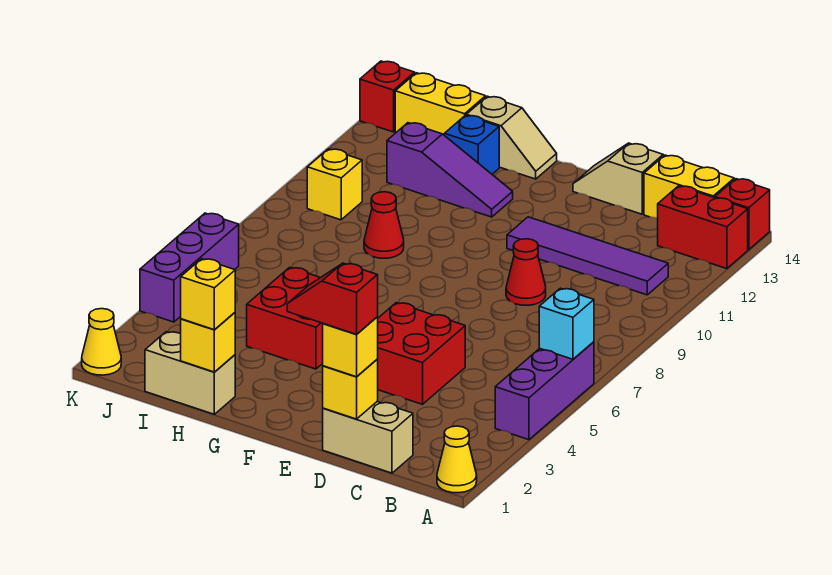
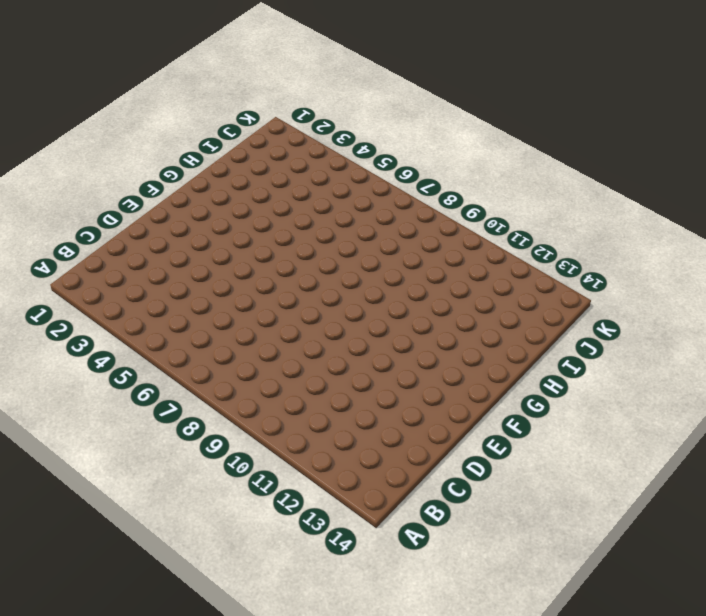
none -> yellow 1x1 cone [437,426,477,493]
none -> purple 1x3 brick [495,342,594,440]
none -> red 1x2 brick [658,186,748,269]

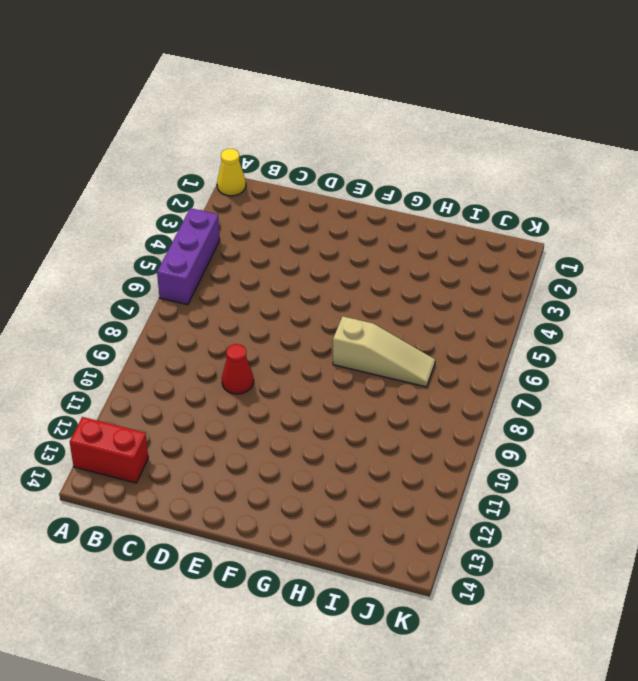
tan 1x3 slope [333,316,435,387] -> none
none -> red 1x1 brick [715,179,770,250]
none -> purple 1x4 tile [507,217,668,295]
none -> yellow 1x2 brick [644,155,734,219]

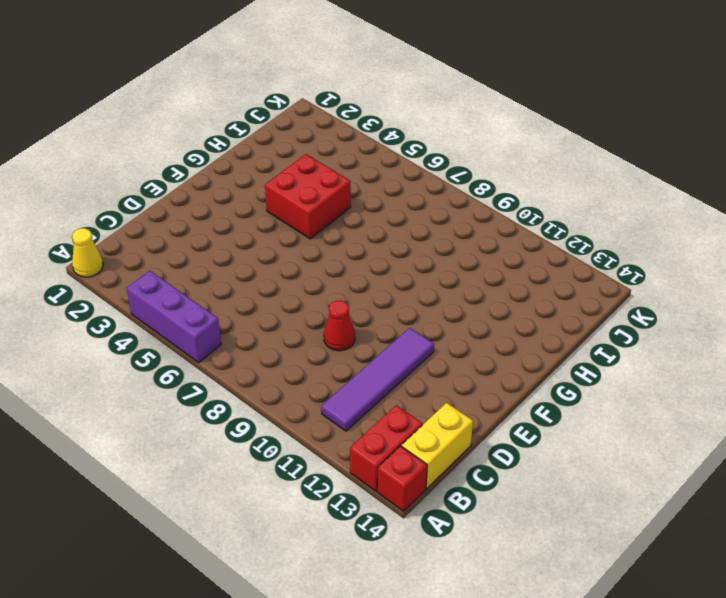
none -> tan 1x2 brick [323,402,413,473]
none -> red 2x2 brick [378,303,465,404]
none -> tan 1x2 slope [573,143,663,214]

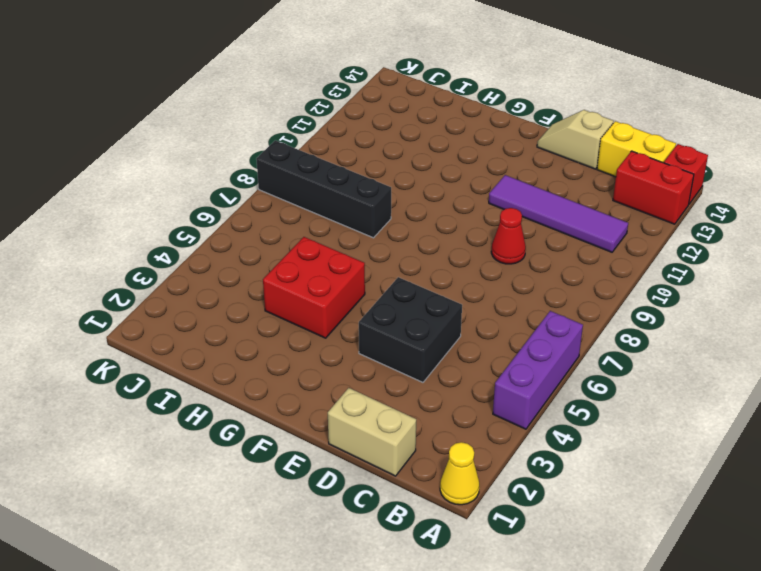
black 2x2 brick [359,277,462,382] -> red 2x2 brick [378,303,465,404]
black 1x4 brick [256,140,391,238] -> none
none -> purple 1x3 slope [387,123,513,217]
none -> tan 1x2 slope [466,96,557,179]
none -> tan 1x2 brick [145,332,235,414]

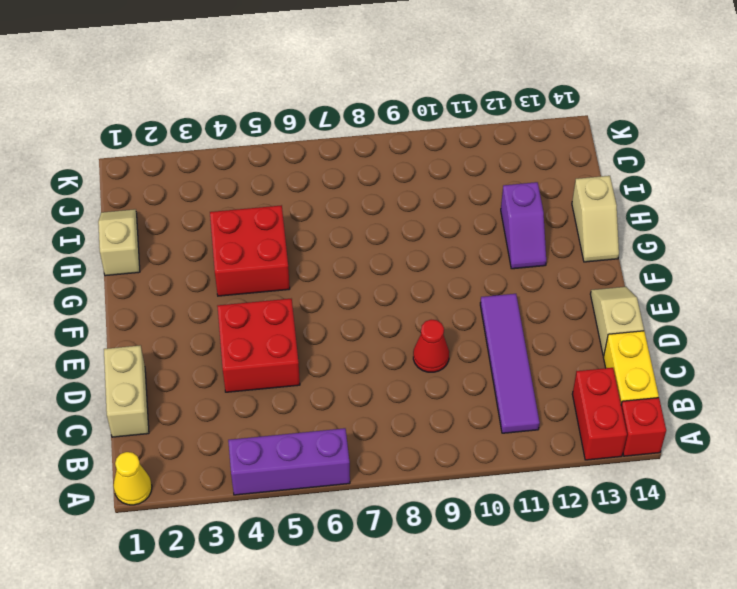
purple 1x2 slope [501,182,546,269] -> purple 1x3 slope [387,123,513,217]
tan 1x2 slope [98,209,140,276] -> tan 1x2 brick [145,332,235,414]
none -> red 1x1 cone [364,192,404,258]
none -> blue 1x1 brick [444,115,499,174]
none -> yellow 1x2 brick [395,73,486,135]

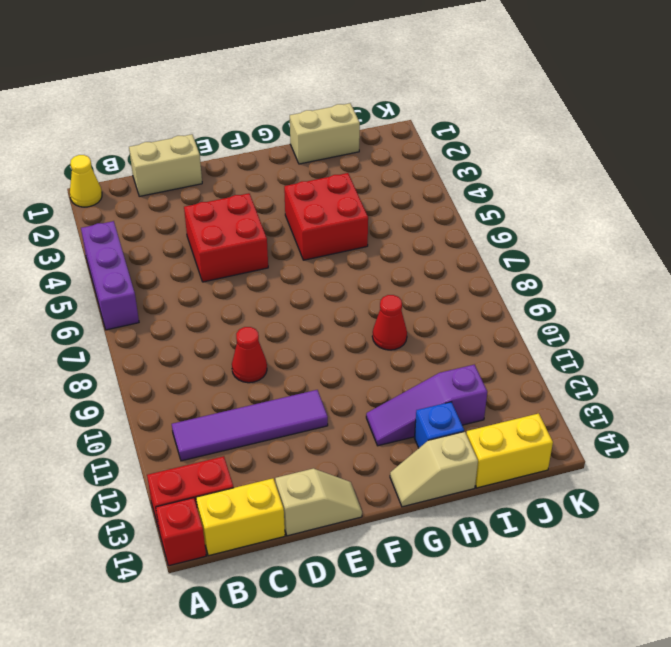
none -> yellow 1x1 brick [307,149,362,220]
none -> yellow 1x1 cone [82,309,121,375]
none -> purple 1x3 brick [140,213,239,322]

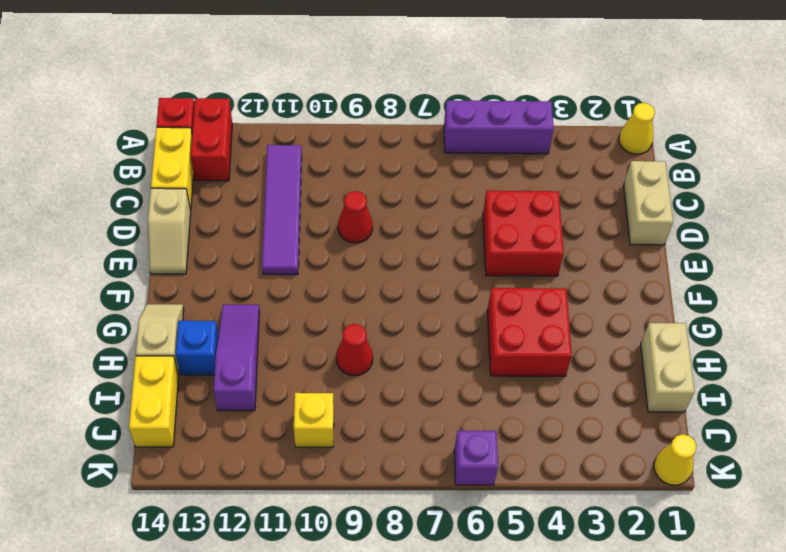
purple 1x1 brick [454,431,498,485] -> purple 1x3 brick [140,213,239,322]
none -> red 1x1 brick [360,61,415,132]
none -> cyan 1x1 brick [539,288,594,359]
none -> yellow 1x1 brick [323,359,378,419]

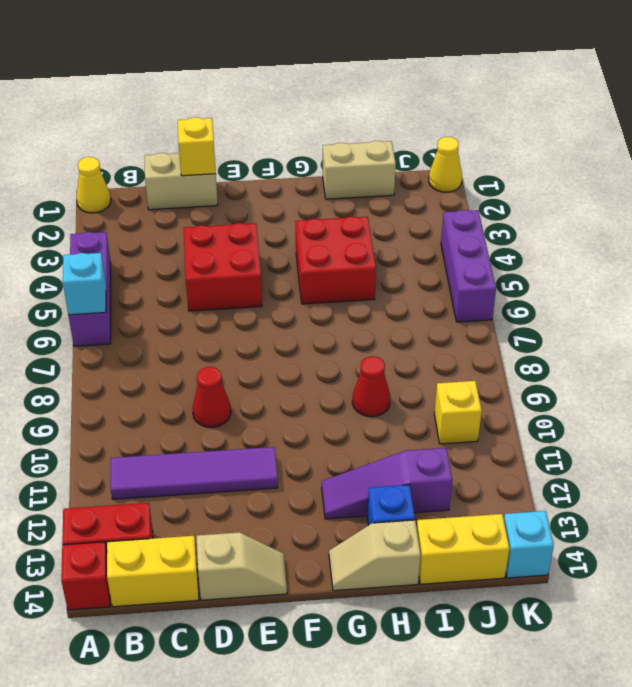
cyan 1x1 brick [504,511,554,578] -> red 1x1 brick [360,61,415,132]
none -> yellow 1x1 brick [181,313,235,372]
none -> yellow 1x1 brick [323,317,378,377]
none -> yellow 1x1 brick [181,259,235,330]

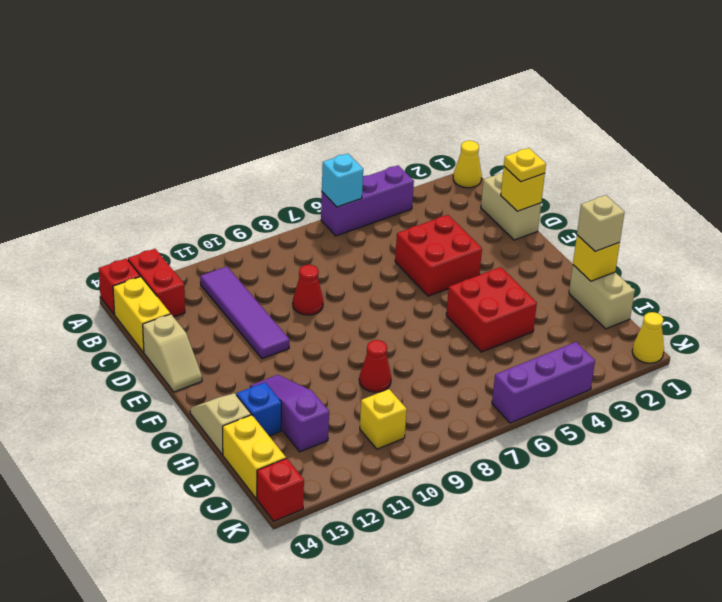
yellow 1x1 plate [504,148,546,182] -> yellow 1x1 brick [323,317,378,377]
tan 1x1 brick [577,195,625,251] -> yellow 1x1 brick [181,259,235,330]
none -> red 1x2 slope [287,263,378,334]

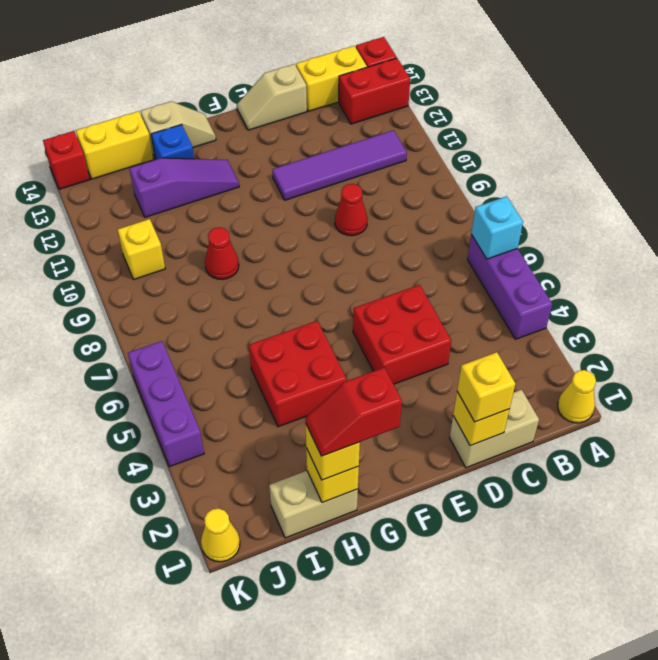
red 1x2 slope [305,368,402,456] -> red 1x2 slope moved to [287,263,378,334]

